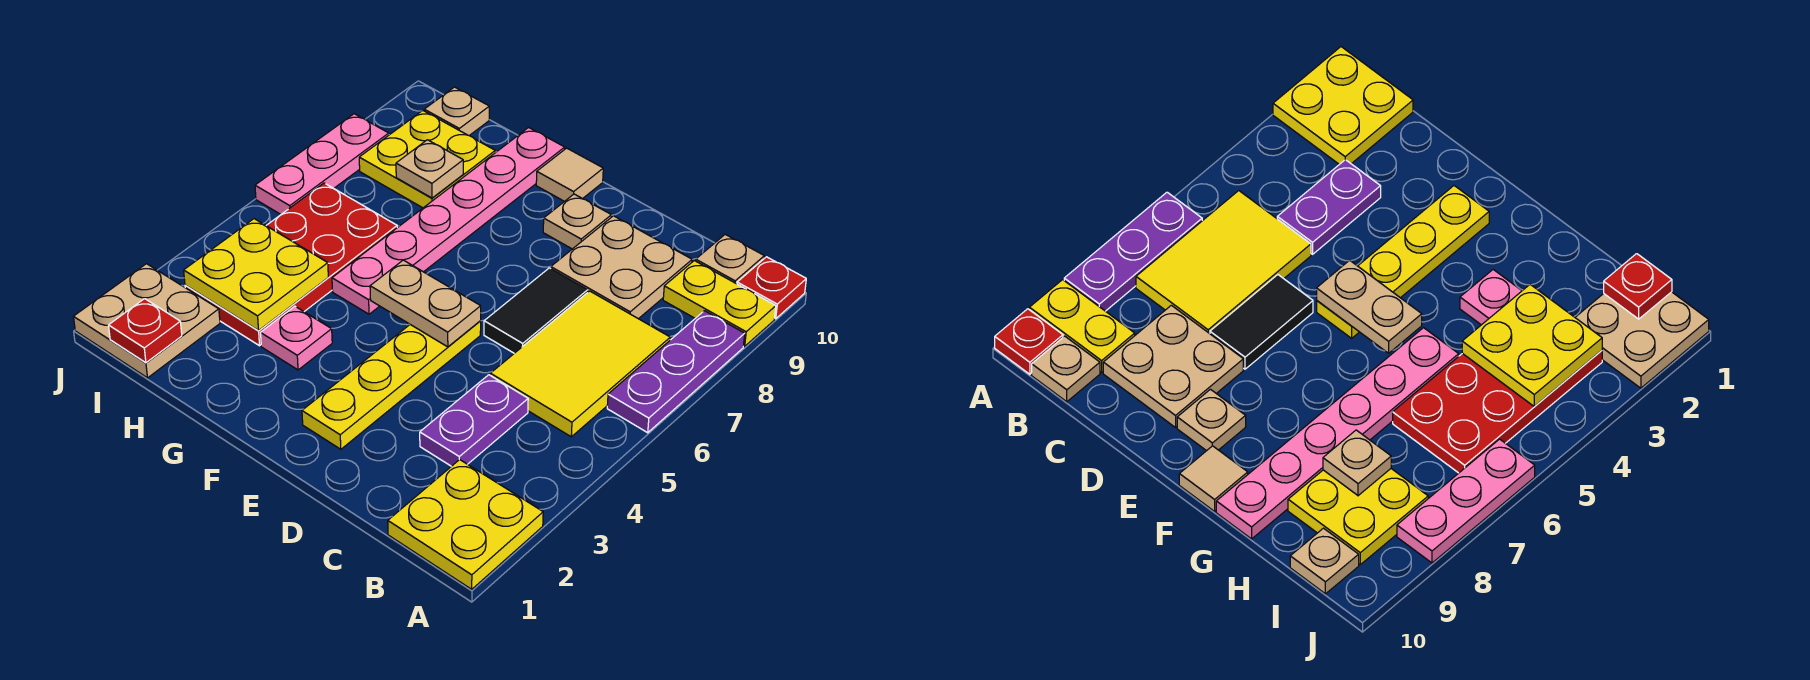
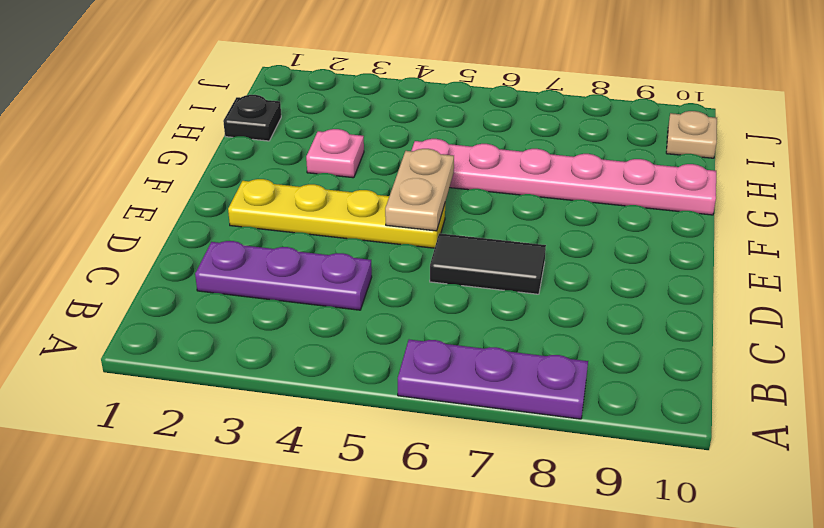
purple 1x3 plate [195,241,372,310] -> purple 1x2 plate [420,375,528,466]
black 1x1 plate [223,95,281,141] -> none
none -> yellow 2x2 plate [388,460,543,589]
none -> yellow 1x2 plate [663,261,776,346]
none -> red 1x1 plate [737,257,806,319]

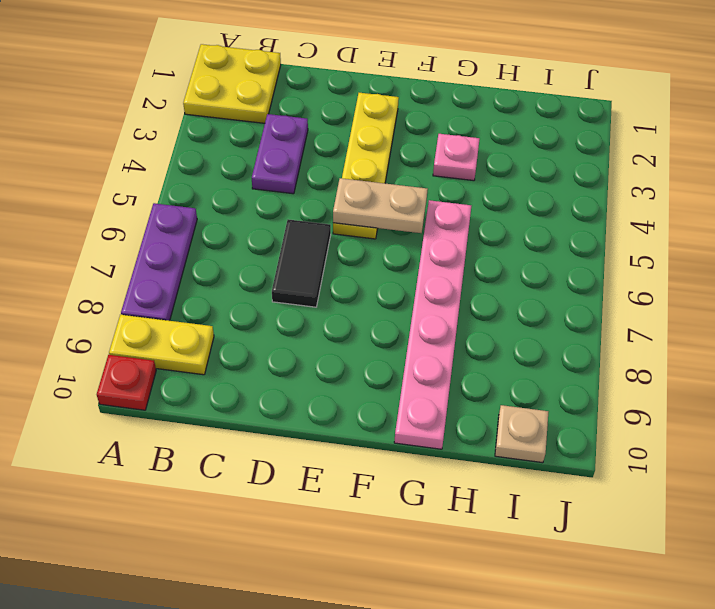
none -> yellow 2x3 tile [490,291,670,437]
none -> tan 1x1 plate [696,234,764,284]
none -> tan 2x2 plate [551,216,692,319]

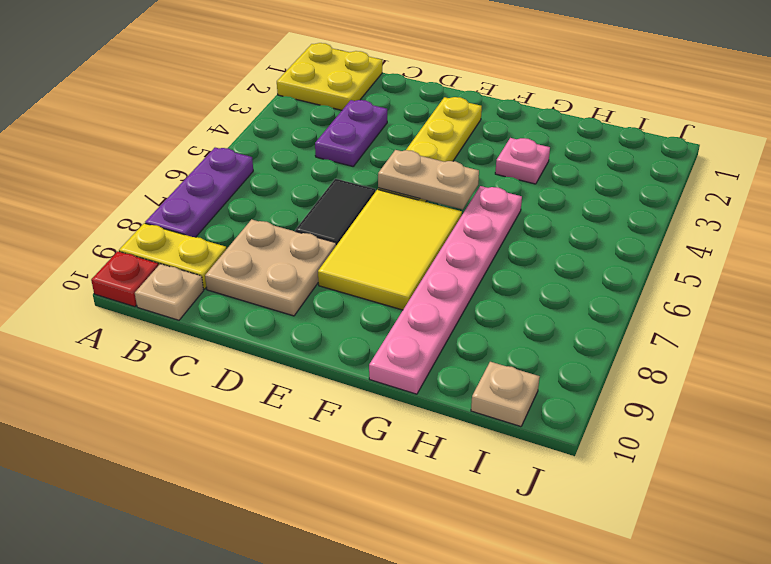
yellow 2x3 tile [318,189,462,310] -> yellow 2x3 tile moved to [490,291,670,437]
none -> tan 1x1 plate [543,194,611,249]
none -> tan 1x1 tile [536,148,603,202]
none -> red 2x4 plate [185,183,397,346]

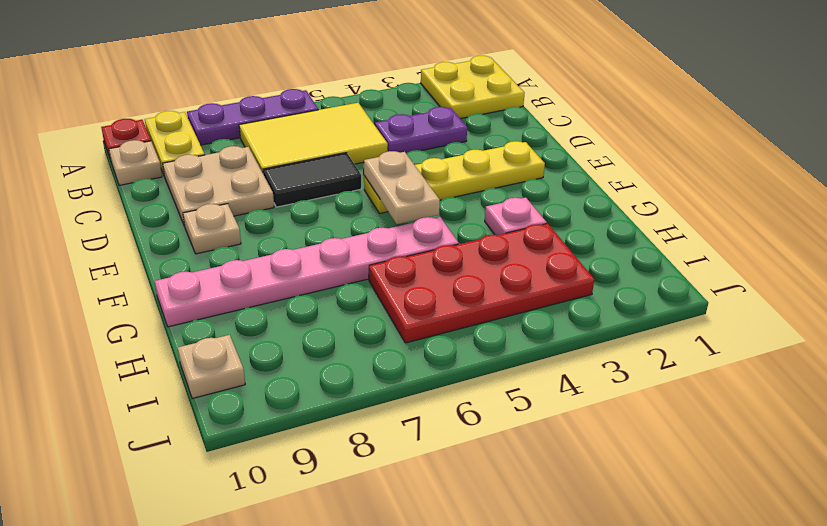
none -> tan 1x1 tile [536,148,603,202]
none -> yellow 2x2 plate [359,111,495,208]
none -> tan 2x2 plate [74,264,220,378]

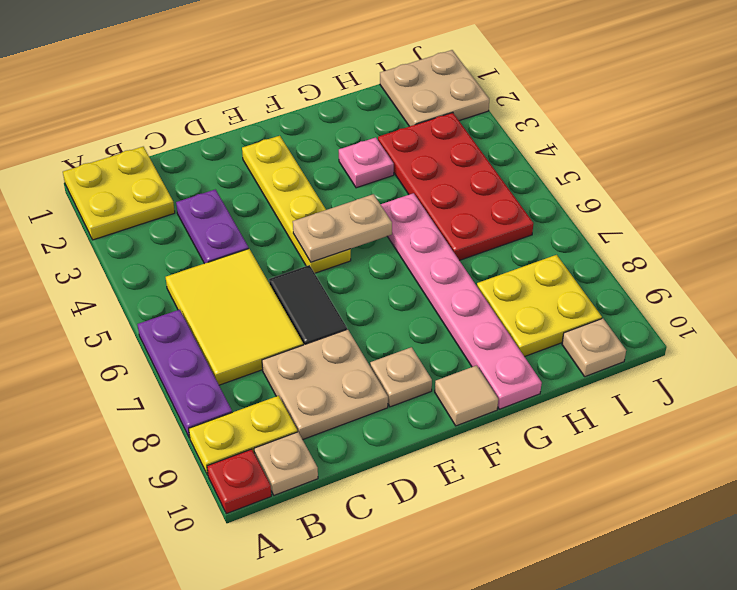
none -> pink 1x3 plate [255,114,389,214]
none -> yellow 2x2 plate [184,219,328,331]
none -> tan 1x1 plate [396,140,463,198]

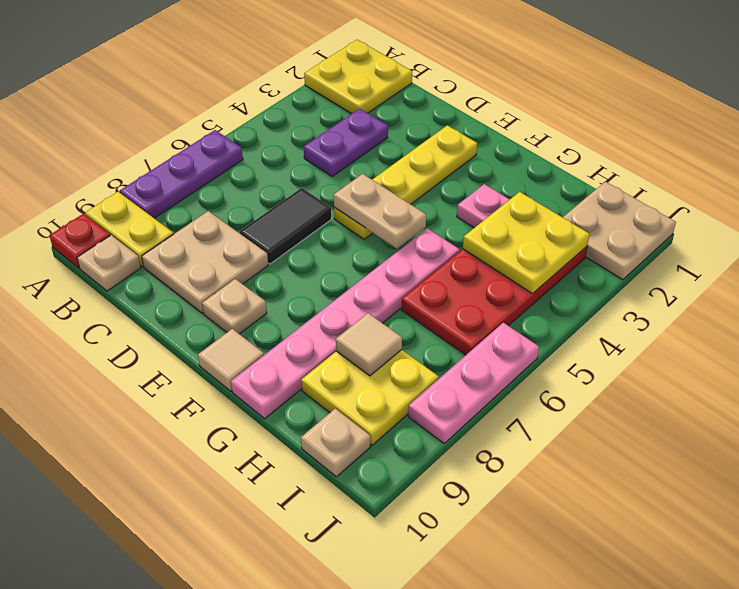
tan 1x1 tile [336,313,402,376] -> tan 1x1 plate [396,140,463,198]
none -> yellow 2x3 tile [490,291,670,437]
none -> red 1x1 plate [109,299,182,363]

